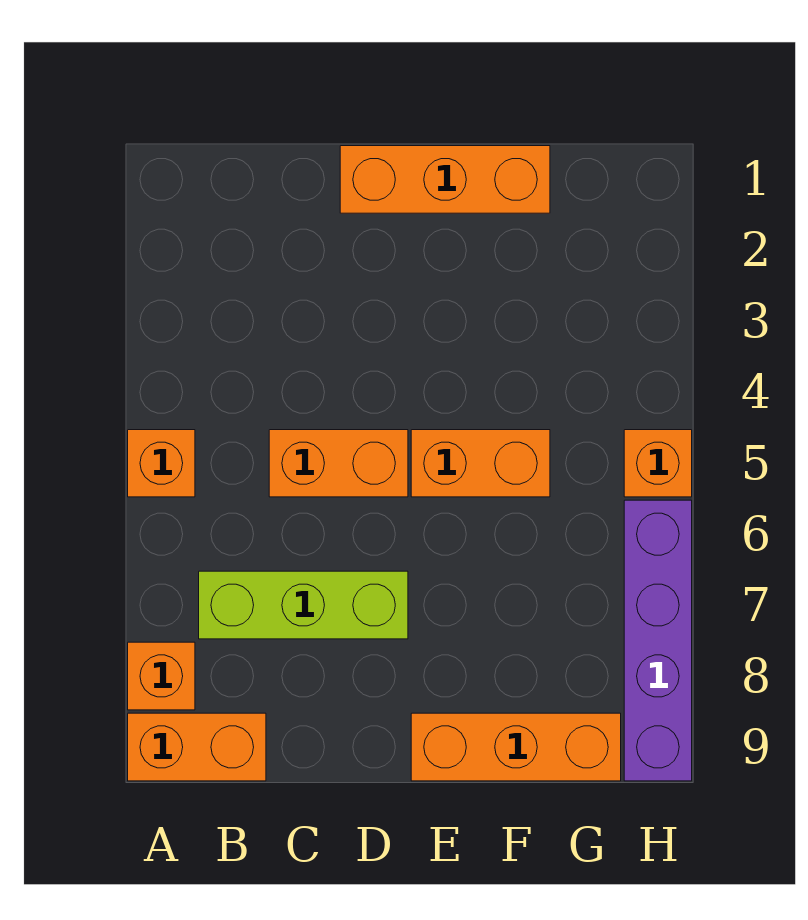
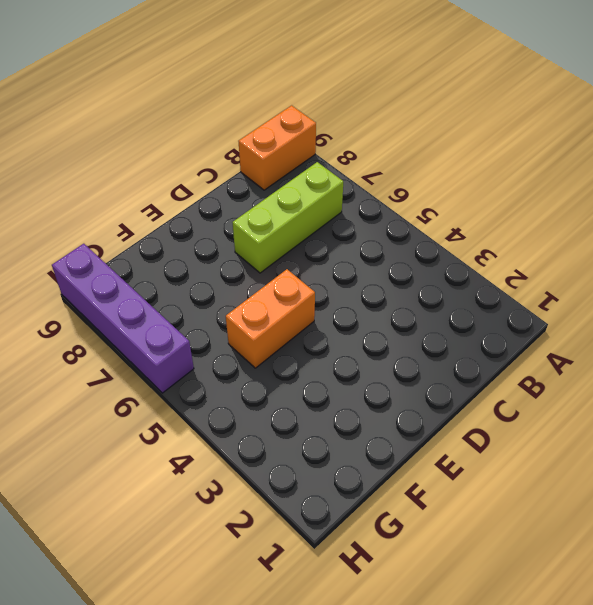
none -> orange 1x1 brick [128,430,195,497]
none -> orange 1x1 brick [128,642,195,710]

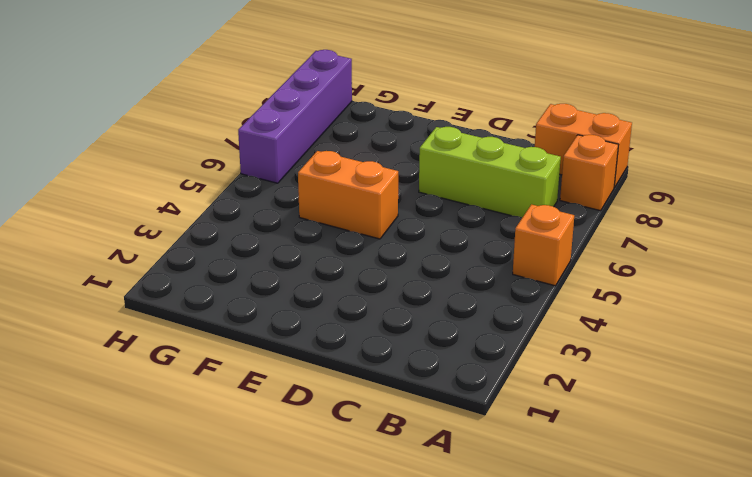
none -> orange 1x2 brick [269,430,408,497]
none -> orange 1x3 brick [340,146,550,213]

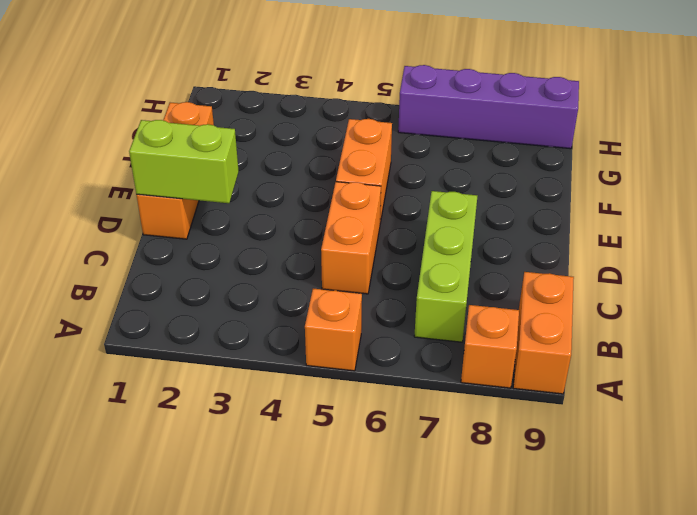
lime 1x2 brick [129,120,239,203] -> none
none -> orange 1x3 brick [411,713,621,781]
none -> orange 1x1 brick [624,430,692,497]

